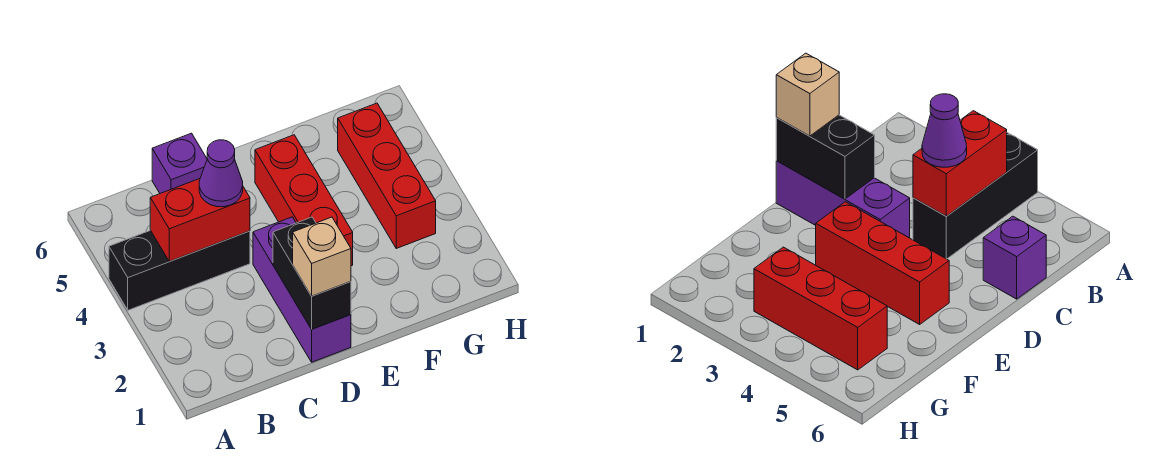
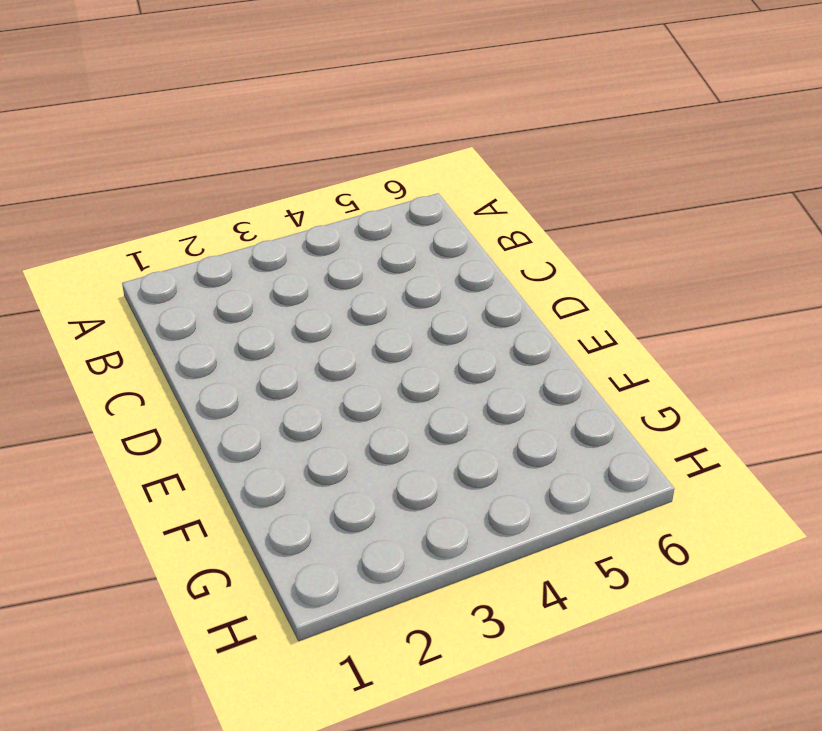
none -> black 1x3 brick [109,230,250,310]
none -> purple 1x1 brick [152,133,207,193]

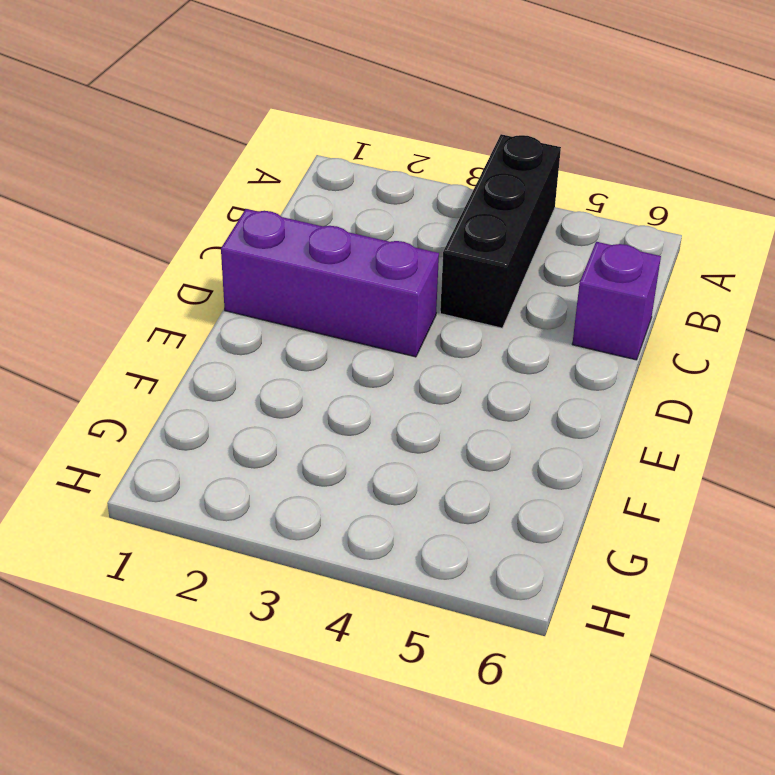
none -> red 1x3 brick [255,135,353,266]
none -> red 1x3 brick [338,103,436,248]

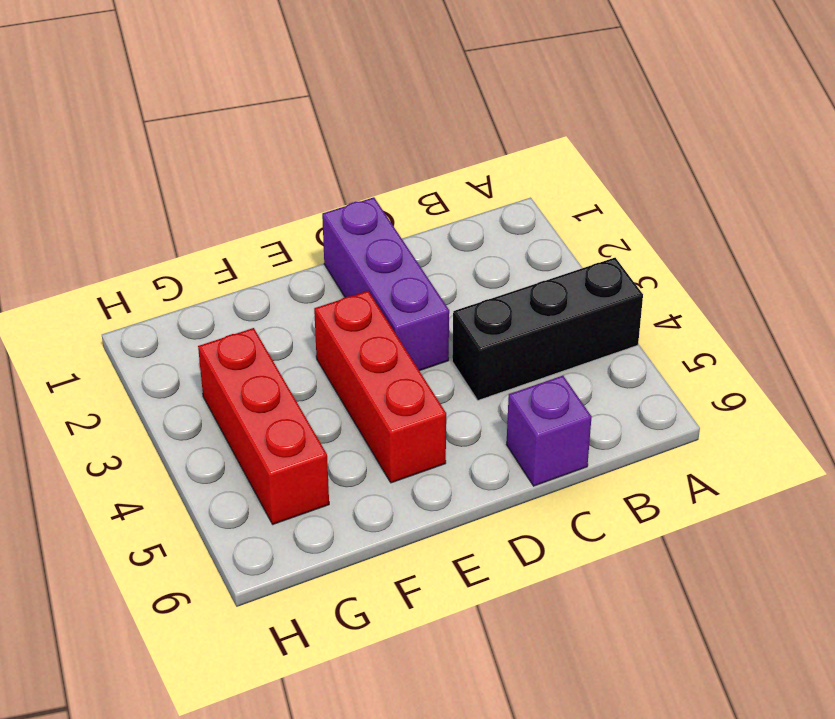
none -> red 1x2 brick [150,179,250,262]
none -> black 1x2 brick [273,217,351,329]

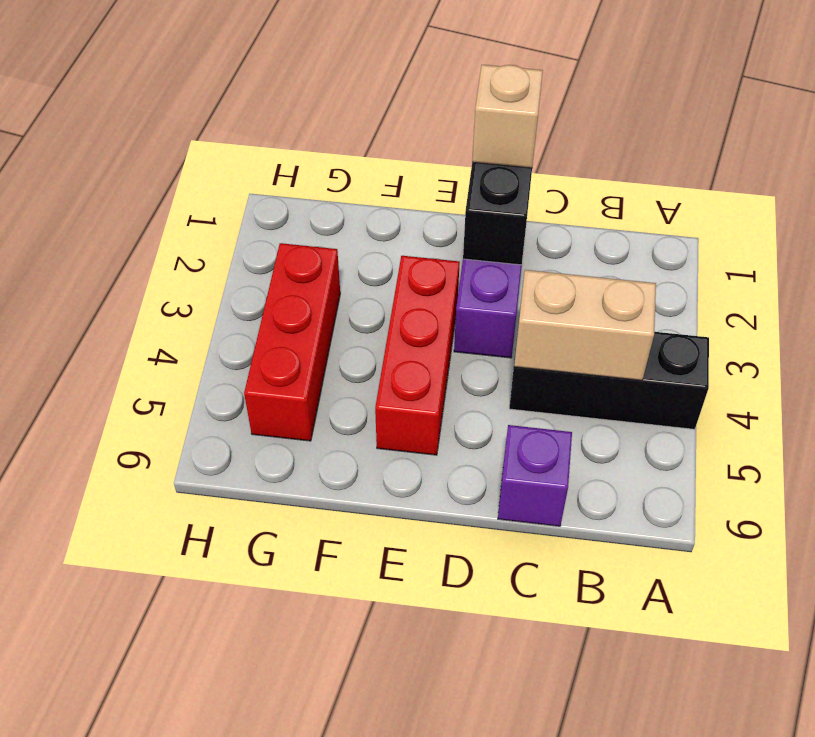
tan 1x2 brick [514,270,656,380] -> red 1x2 brick [150,179,250,262]
none -> purple 1x1 cone [199,140,243,207]

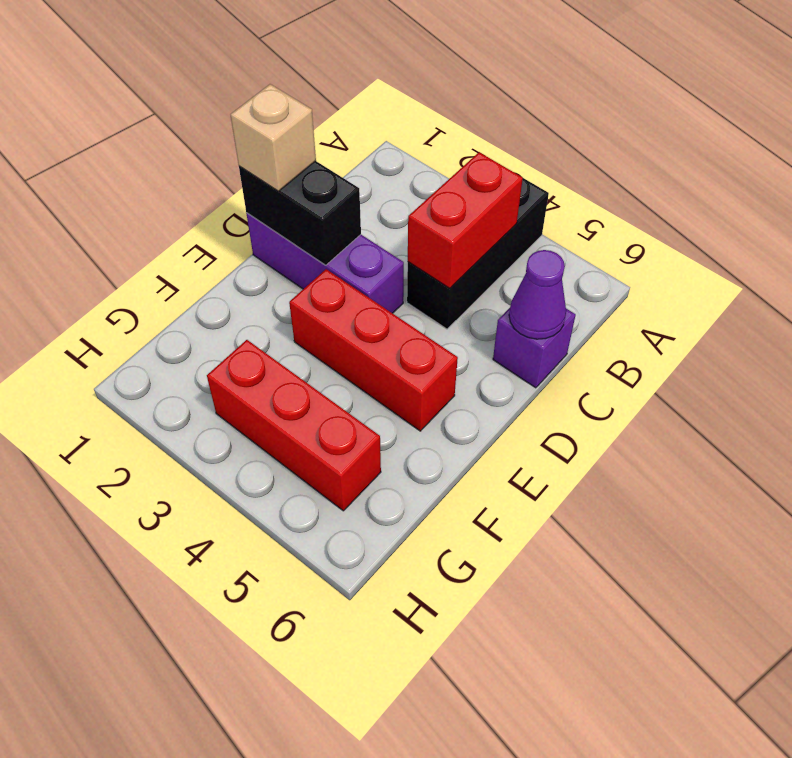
purple 1x1 cone [509,250,566,339] -> purple 1x1 cone moved to [199,140,243,207]

